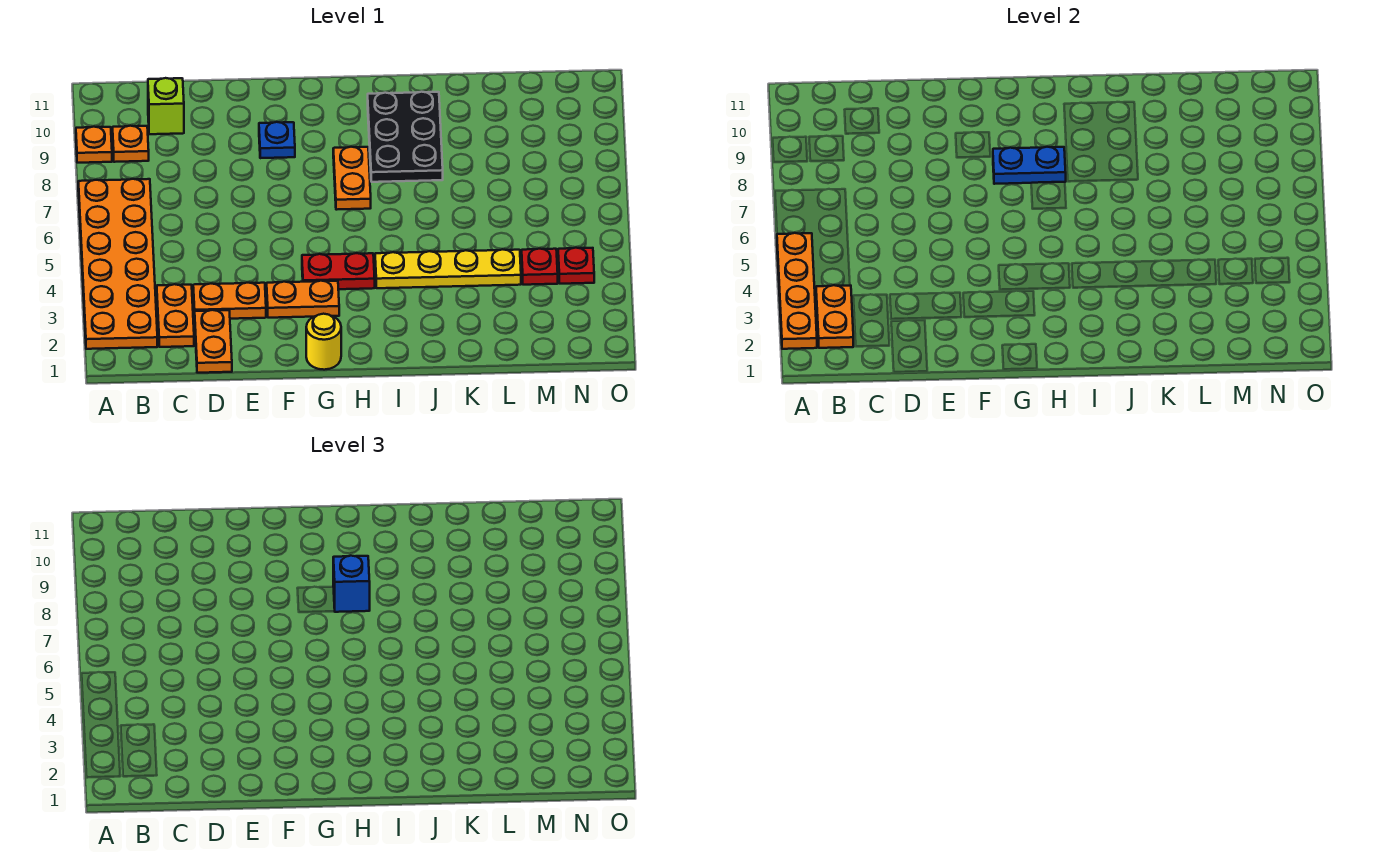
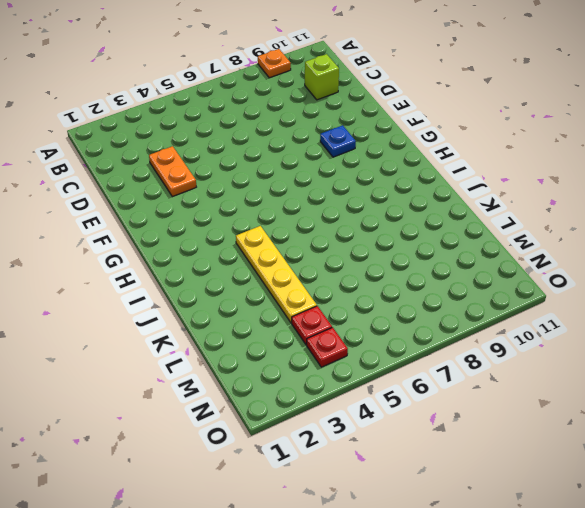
none -> orange 2x6 plate [78,179,157,349]
none -> orange 1x1 plate [113,126,149,162]
none -> orange 1x2 plate [157,284,194,347]

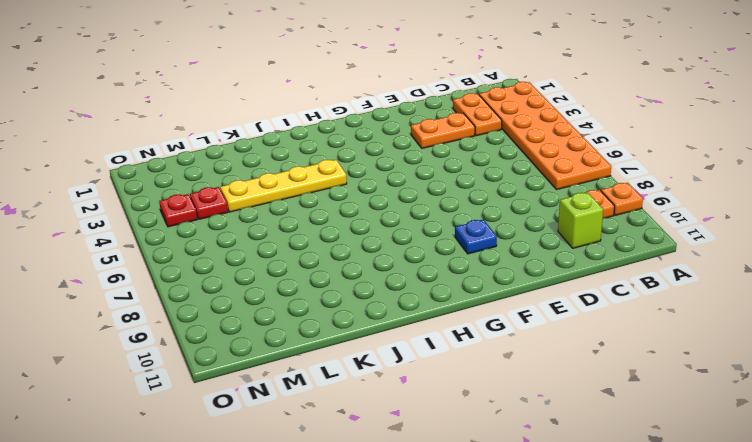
none -> orange 1x2 plate [195,310,232,373]
none -> orange 1x2 plate [267,281,339,318]
none -> yellow 1x1 round brick [306,314,341,370]

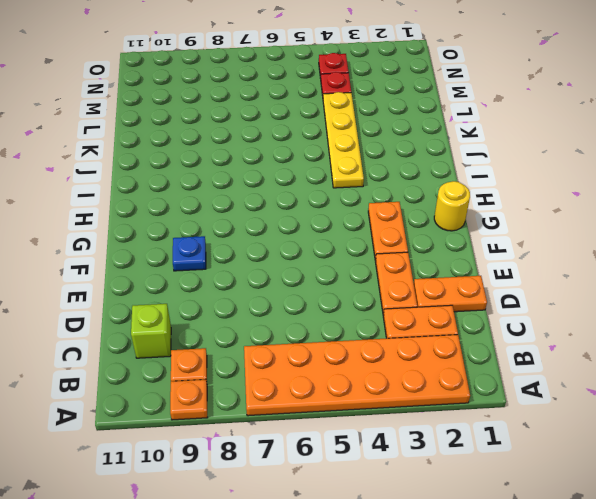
none -> red 1x2 plate [302,253,375,289]
none -> orange 1x2 plate [333,147,371,210]
none -> black 2x3 plate [368,92,443,182]

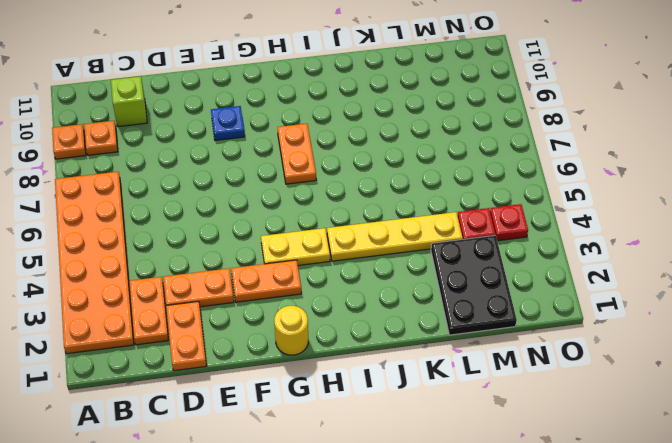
yellow 1x2 plate [261,228,330,265] -> red 1x2 plate [302,253,375,289]
black 2x3 plate [431,235,517,335] -> black 2x3 plate moved to [368,92,443,182]
none -> orange 1x4 plate [777,233,817,349]
none -> orange 1x2 plate [816,285,853,348]
none -> blue 1x2 plate [993,147,1066,184]

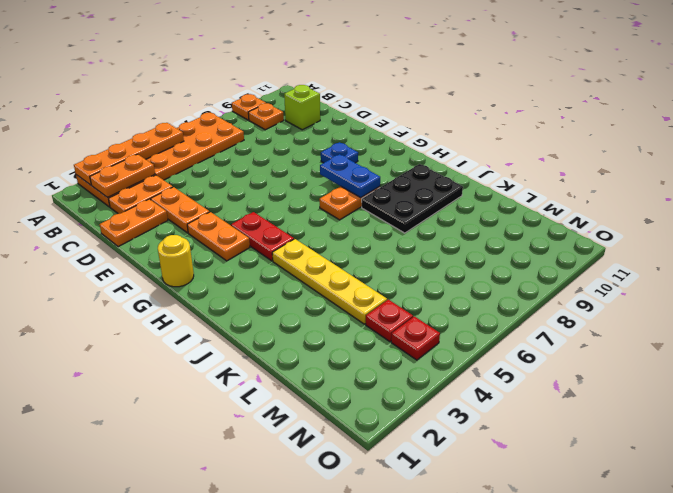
none -> blue 1x1 brick [333,556,370,612]

